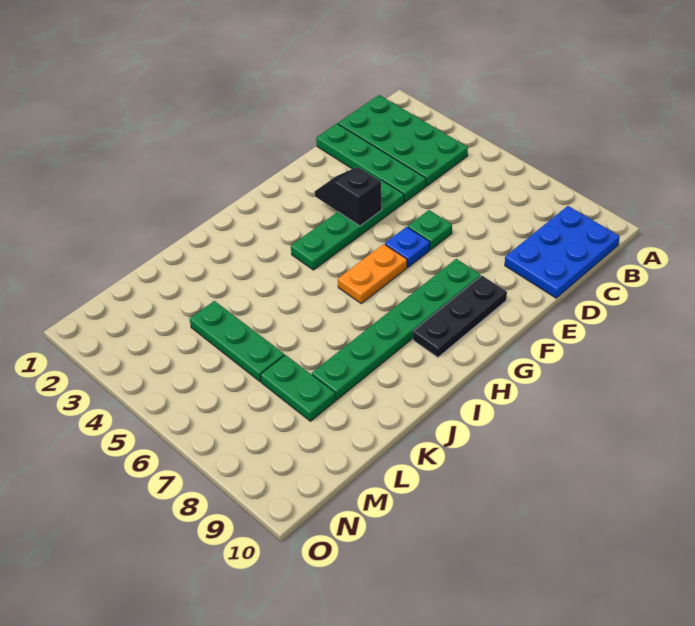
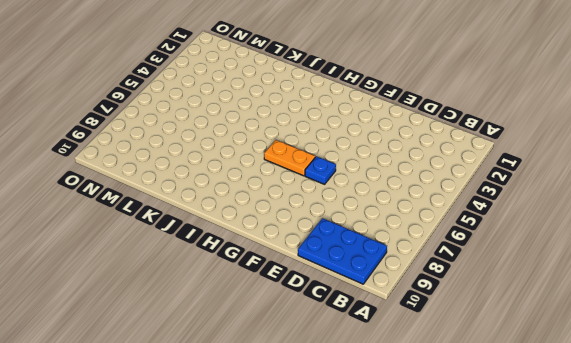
none -> green 2x4 plate [338,95,468,186]
none -> green 1x4 plate [316,124,426,202]
none -> green 1x4 plate [291,180,404,270]

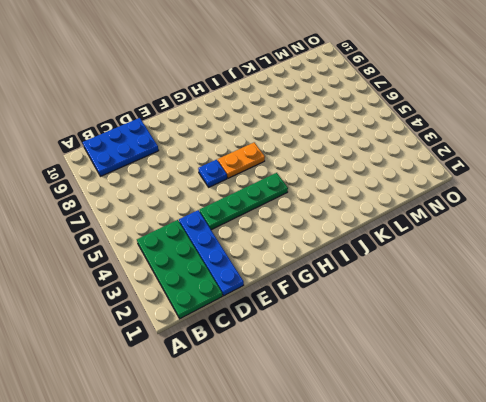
blue 1x4 plate [179,210,244,296] -> green 1x4 plate [316,124,426,202]
none -> green 1x1 plate [408,210,452,250]
none -> green 1x6 plate [312,259,481,400]
none -> black 1x3 plate [413,276,507,357]

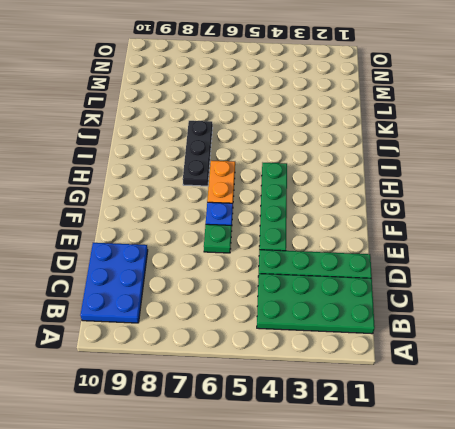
black 1x3 plate [183,121,213,186] -> black 1x3 plate moved to [413,276,507,357]
none -> green 1x6 plate [312,259,481,400]
none -> green 1x3 plate [190,301,284,382]
none -> green 1x2 plate [260,355,336,421]

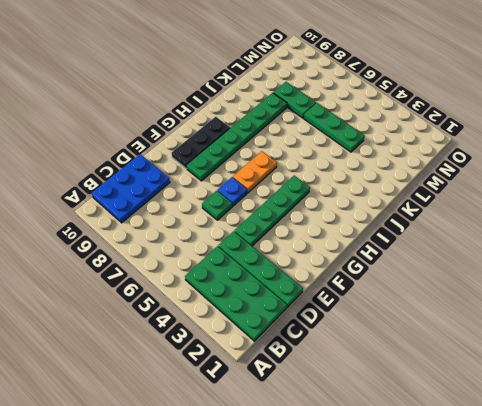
none -> black 1x2 slope [315,167,382,226]

